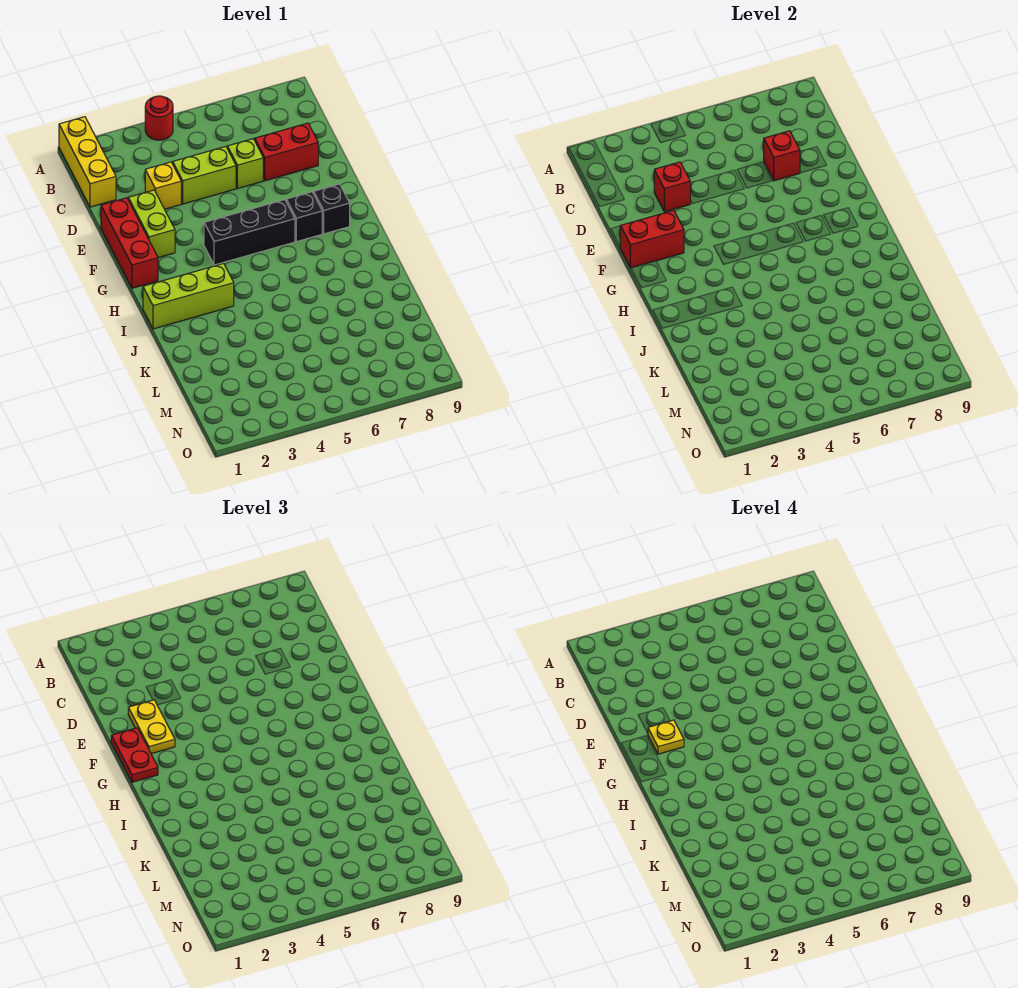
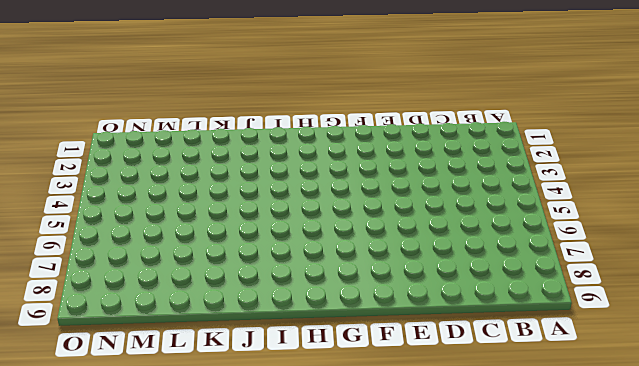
none -> yellow 1x3 brick [59,117,116,207]
none -> red 1x1 round brick [145,96,173,140]
none -> yellow 1x1 brick [145,162,181,209]

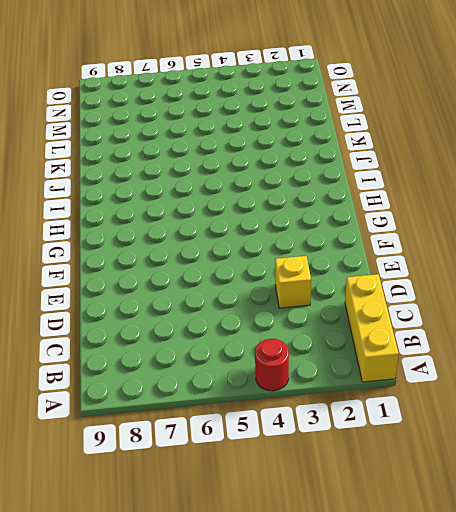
none -> lime 1x2 brick [173,146,236,204]
none -> lime 1x1 brick [227,139,263,189]
none -> red 1x2 brick [255,123,318,181]

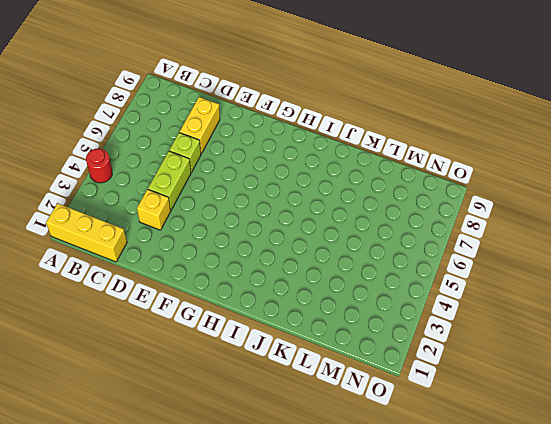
yellow 1x2 brick [179,97,220,154] -> red 1x2 brick [255,123,318,181]
none -> red 1x3 brick [101,198,158,288]
none -> lime 1x2 brick [128,190,175,258]
none -> black 1x3 brick [204,200,295,265]

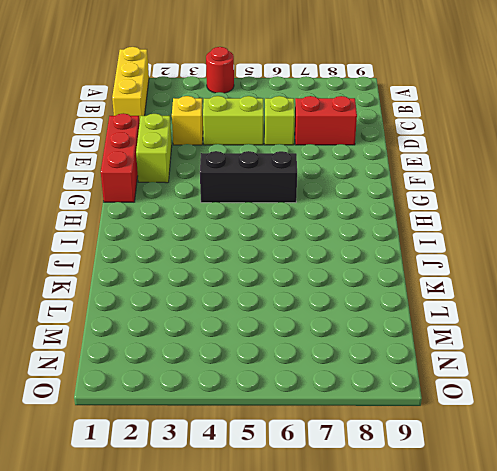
none -> black 1x1 brick [286,192,322,242]
none -> black 1x1 brick [314,184,350,234]
none -> lime 1x3 brick [143,263,234,329]

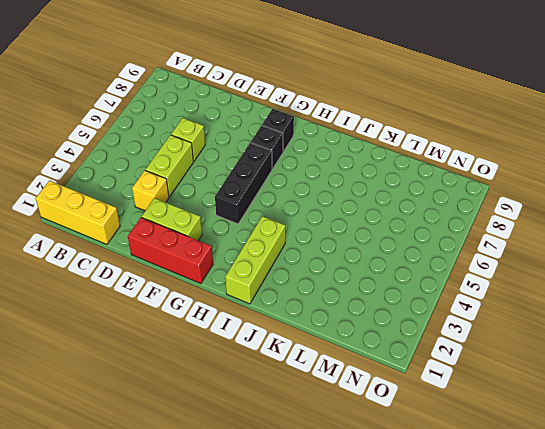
none -> red 1x1 round brick [145,96,173,140]
none -> red 1x2 brick [255,123,318,181]
none -> red 1x1 brick [654,162,690,212]

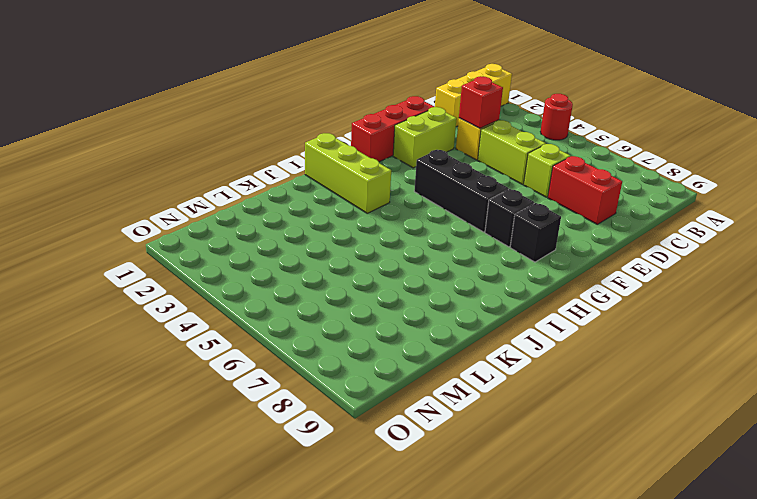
none -> red 1x1 brick [764,131,800,181]
none -> red 1x2 brick [620,210,684,268]
none -> yellow 1x2 plate [128,700,175,754]

